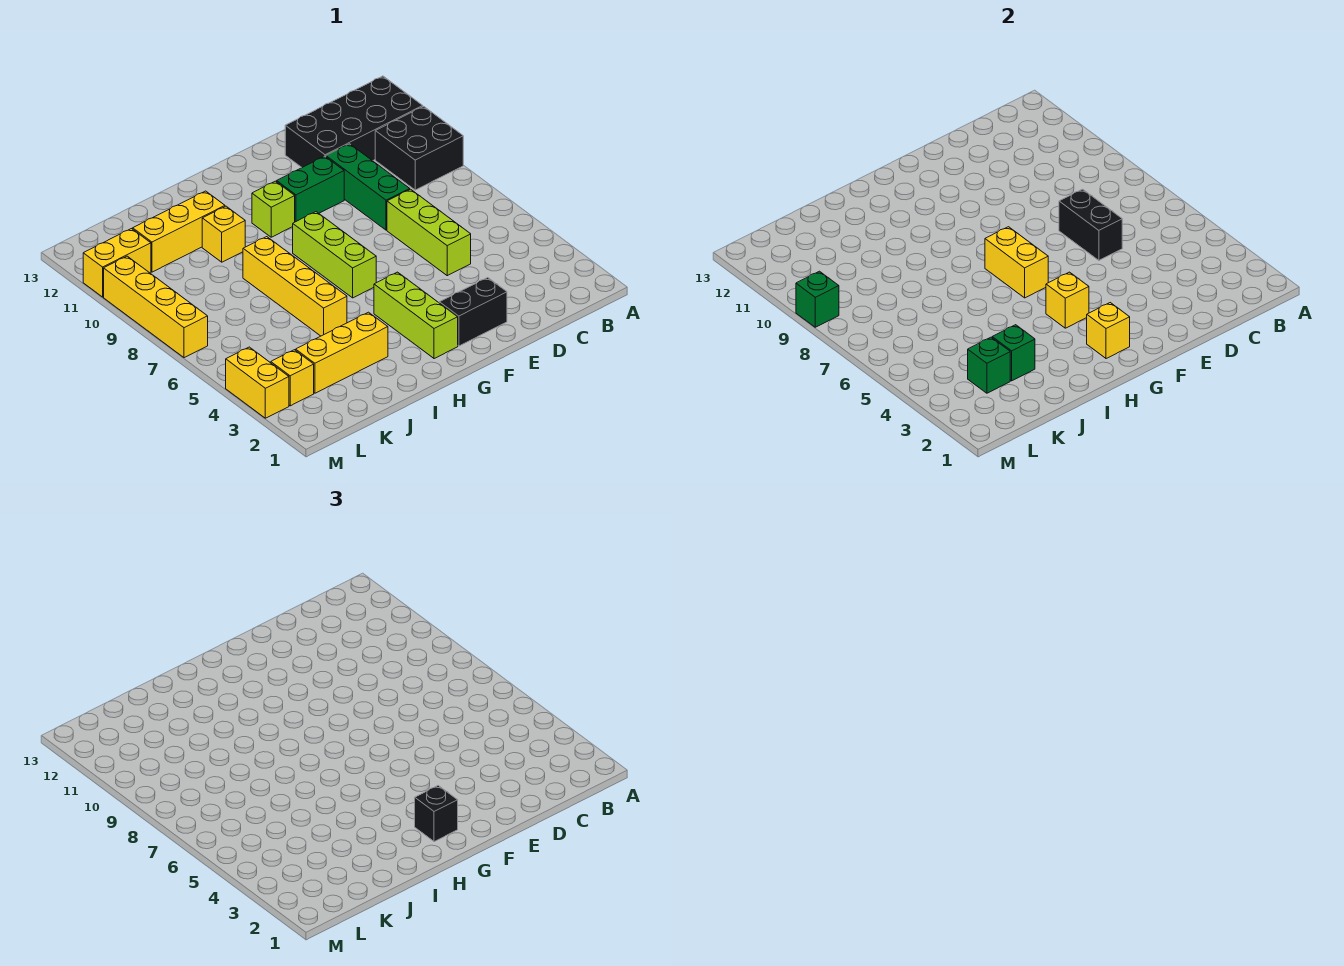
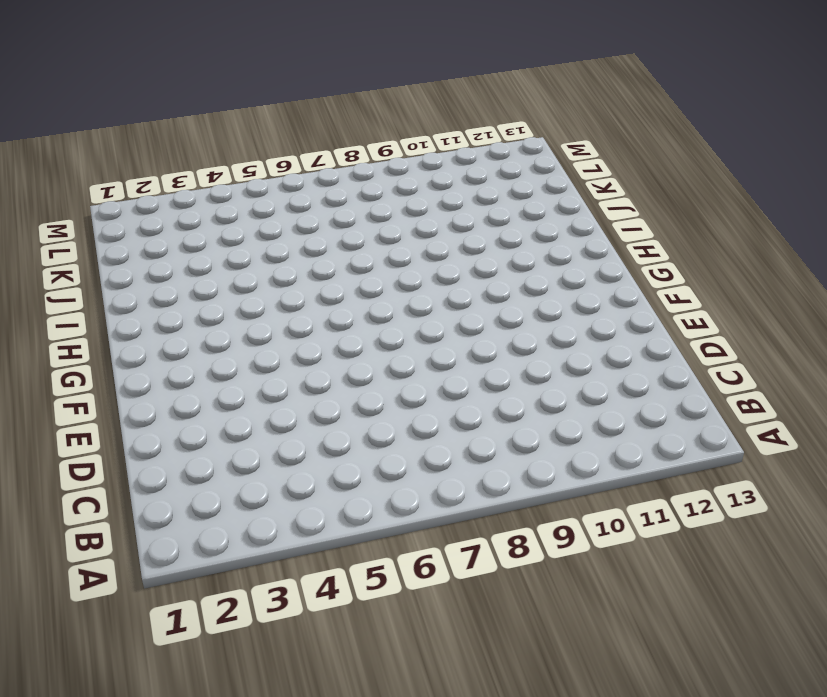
none -> black 2x2 brick [375,106,463,190]
none -> black 2x4 brick [285,76,423,167]
none -> lime 1x3 brick [387,189,471,276]

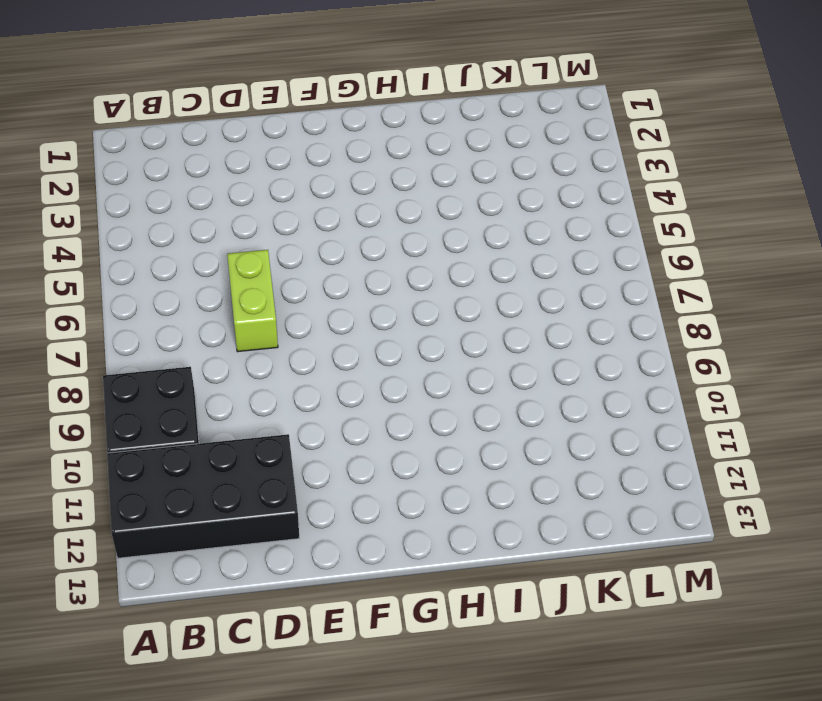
lime 1x2 brick [227,250,278,352] -> lime 1x3 brick [387,189,471,276]
none -> green 1x3 brick [326,144,410,230]
none -> black 1x2 brick [439,278,507,346]
none -> green 1x2 brick [277,156,344,222]

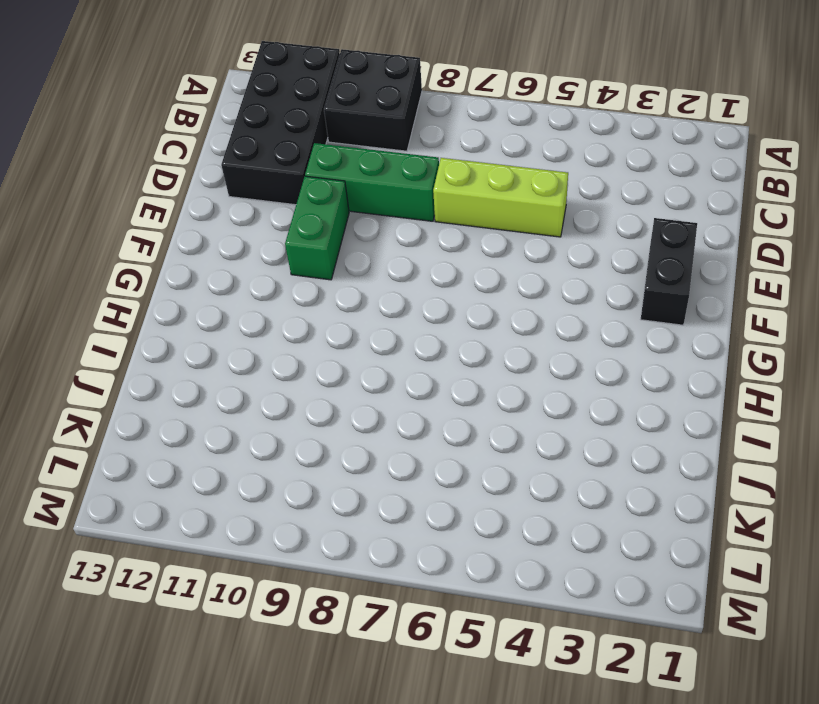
none -> lime 1x3 brick [374,272,458,359]
none -> lime 1x3 brick [293,212,376,298]
none -> lime 1x1 brick [252,181,295,237]

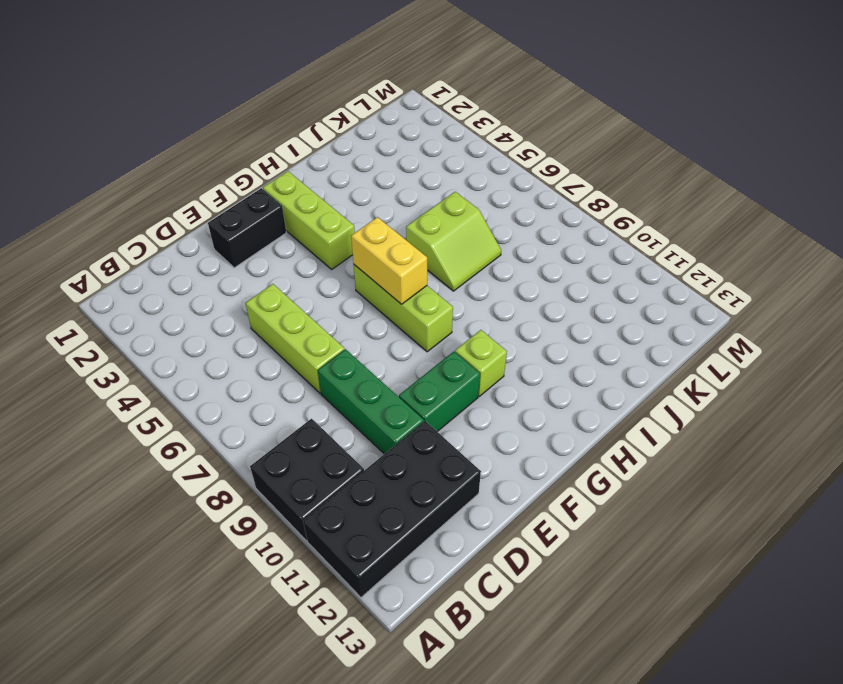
lime 2x2 slope [406,192,501,291] -> yellow 1x4 brick [243,237,347,336]
none -> yellow 1x3 brick [296,312,388,393]
none -> yellow 1x1 brick [202,206,245,262]
none -> yellow 1x3 brick [133,191,225,272]

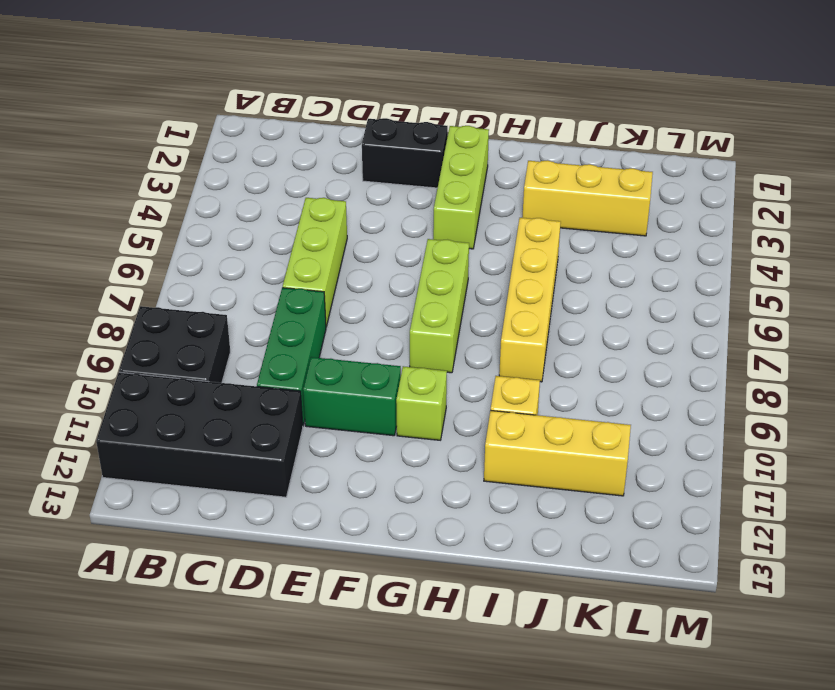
none -> yellow 1x1 brick [271,350,314,406]
none -> yellow 1x2 brick [83,229,151,297]
none -> yellow 1x2 brick [226,347,289,418]

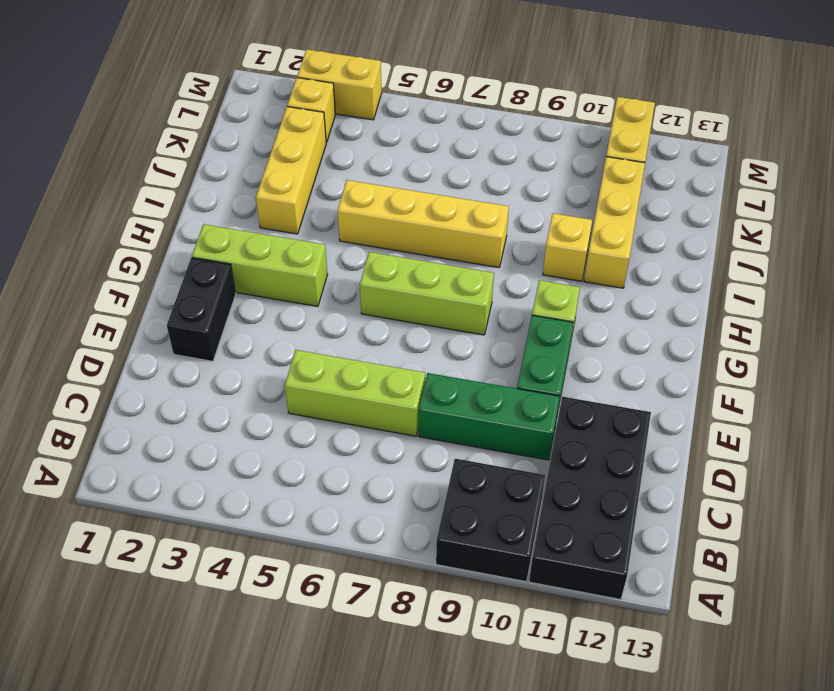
none -> yellow 1x4 brick [104,256,208,358]
none -> black 1x2 brick [1059,189,1122,260]
none -> yellow 1x1 brick [1087,303,1130,359]

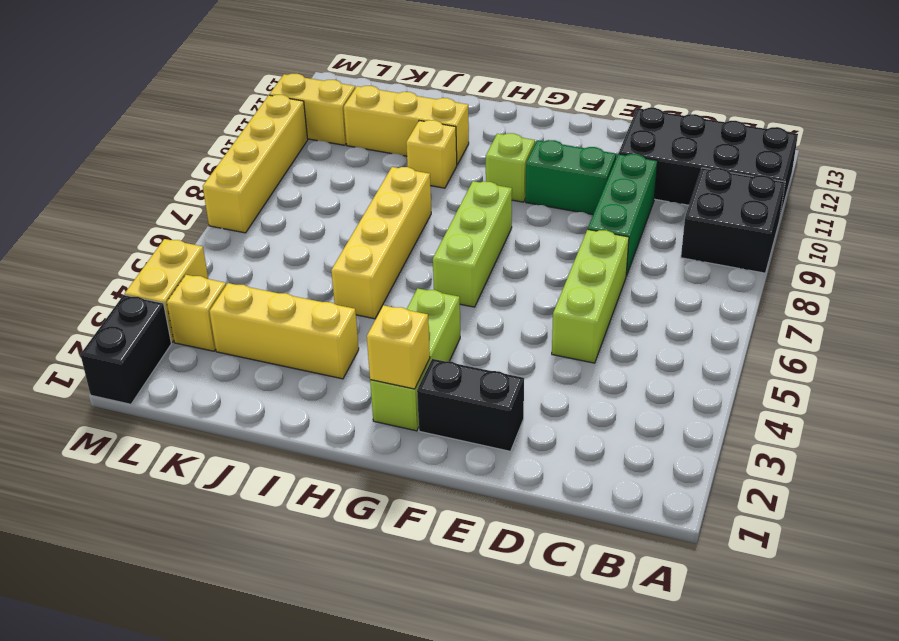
black 1x2 brick [80,295,171,404] -> black 1x2 brick moved to [1059,189,1122,260]
none -> yellow 1x1 brick [1046,272,1089,328]
none -> yellow 1x2 brick [985,227,1048,298]
none -> green 1x1 brick [992,325,1035,381]

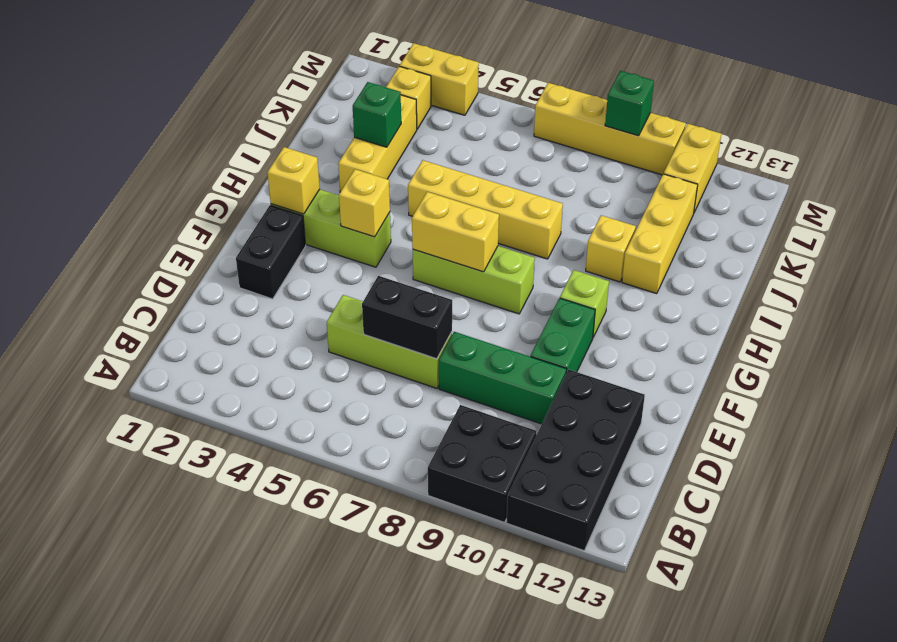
none -> green 1x1 brick [968,337,1010,393]
none -> black 1x1 brick [415,786,458,842]

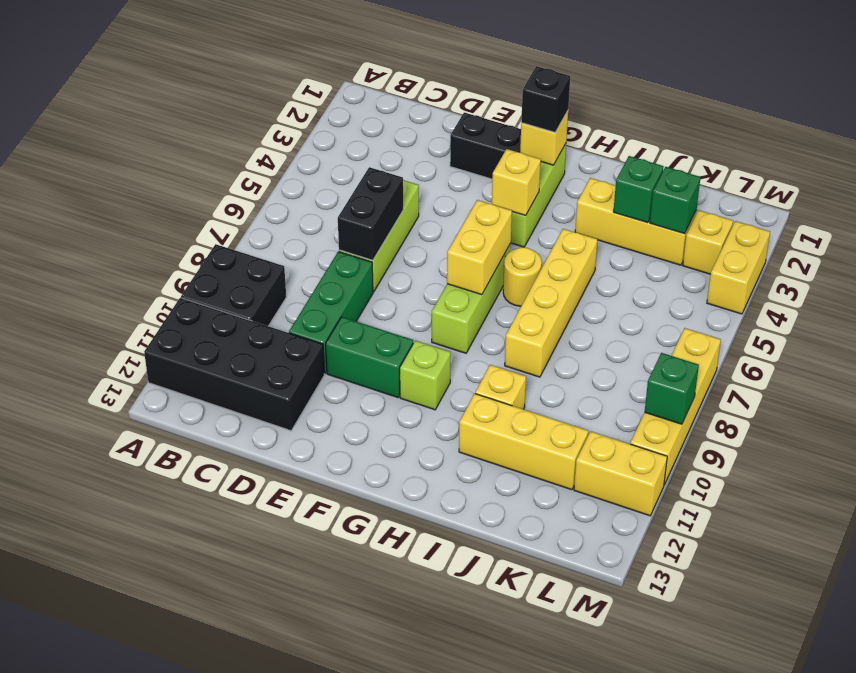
yellow 1x1 round brick [503,247,542,306] -> none

